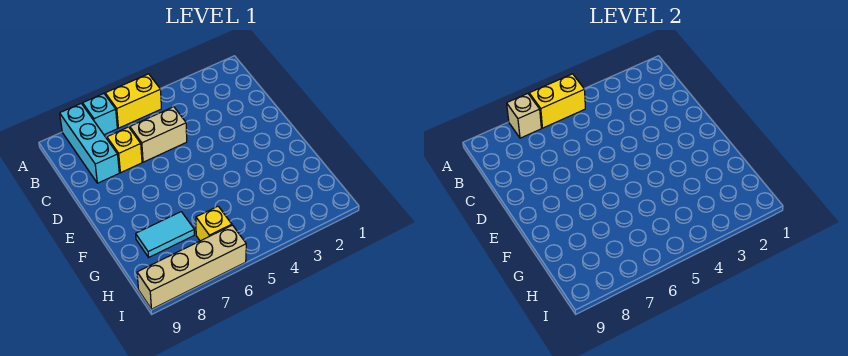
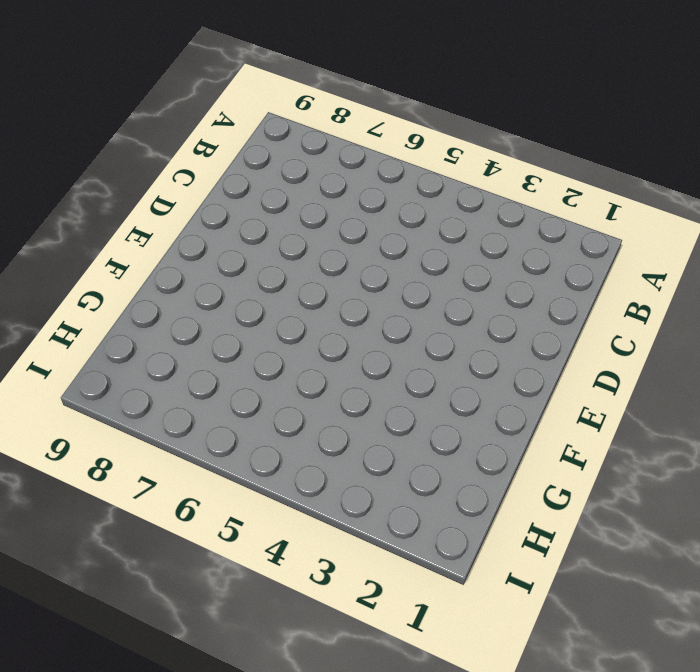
none -> yellow 1x2 brick [105,74,161,128]
none -> cyan 1x1 brick [83,94,117,135]

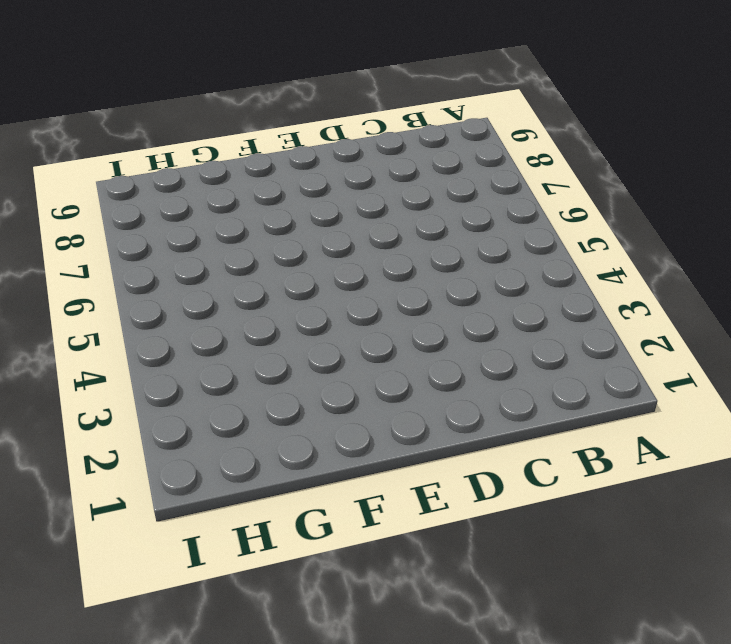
none -> yellow 1x2 brick [105,74,161,128]
none -> cyan 1x1 brick [83,94,117,135]

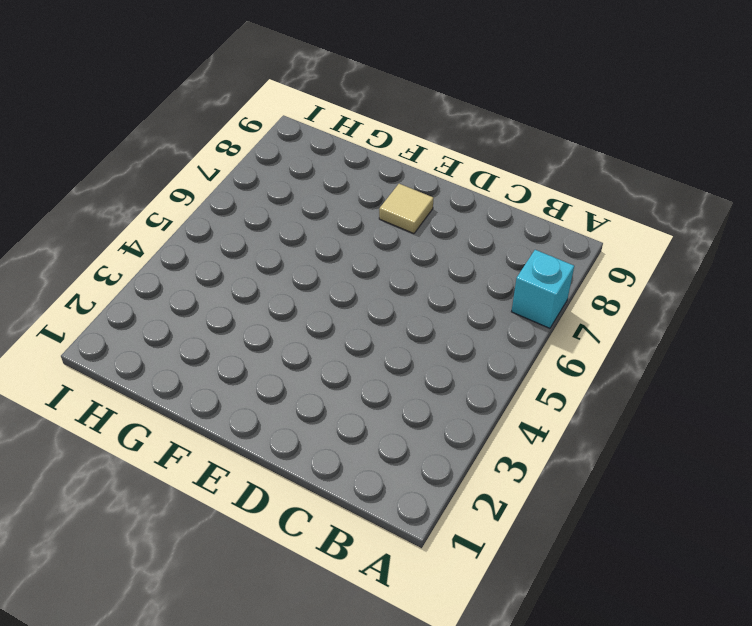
tan 1x1 tile [379,184,433,234] -> none
none -> yellow 1x2 brick [105,74,161,128]
none -> cyan 1x3 brick [60,104,119,183]

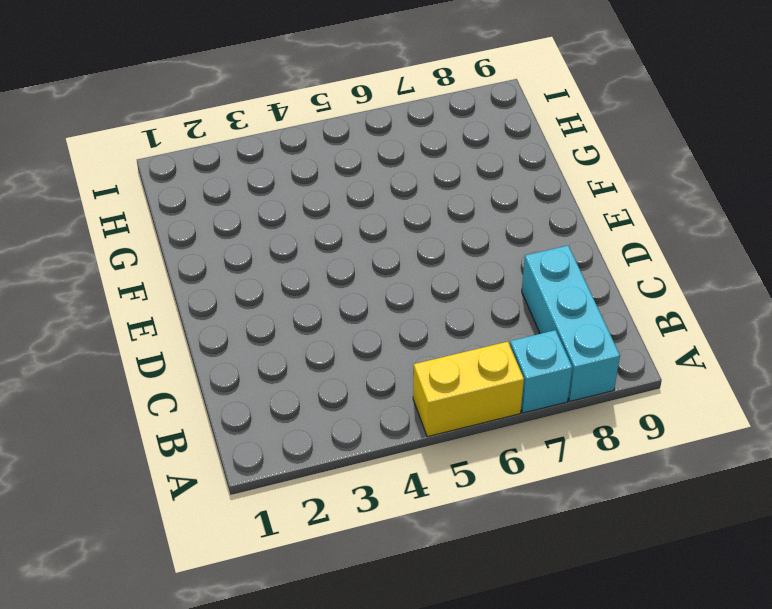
none -> tan 1x2 brick [130,107,187,162]
none -> yellow 1x1 brick [107,127,142,173]

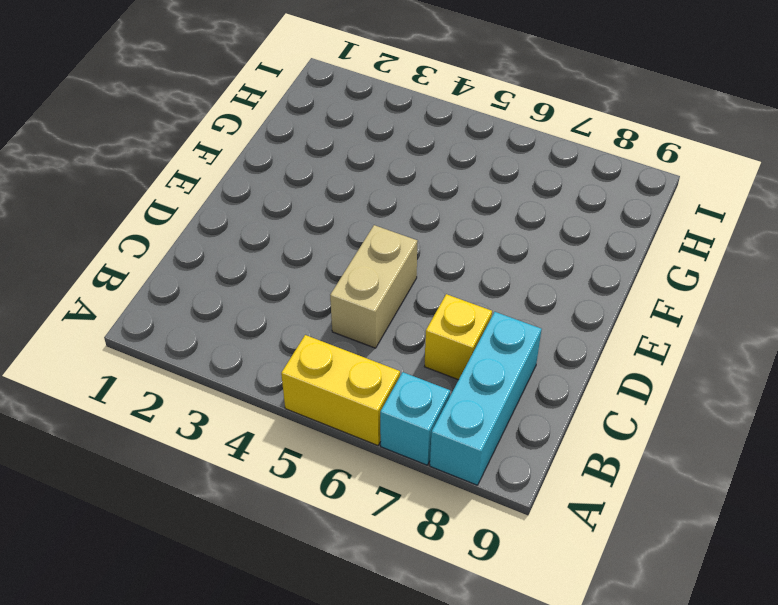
tan 1x2 brick [330,225,417,348] -> tan 1x2 brick turned to [130,107,187,162]
none -> cyan 1x2 tile [136,212,194,257]
none -> yellow 1x1 brick [196,206,232,241]

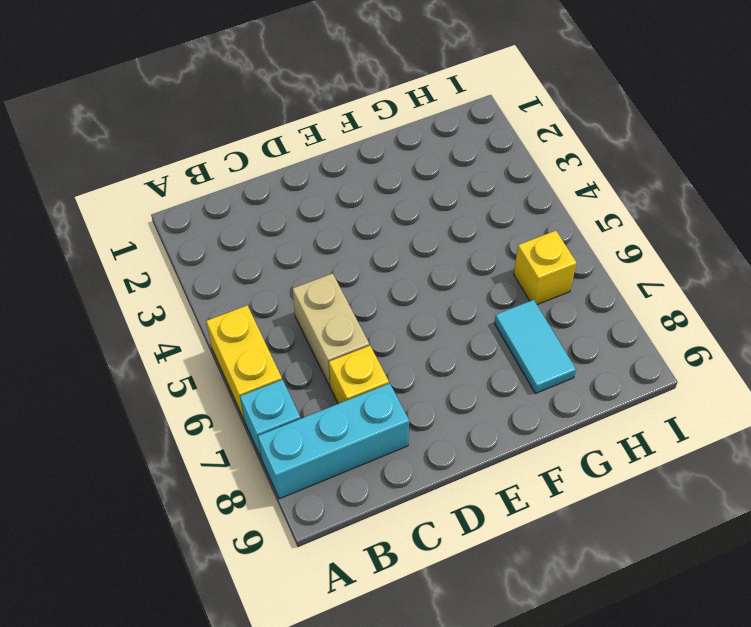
none -> tan 1x4 brick [137,225,246,309]
none -> yellow 1x2 brick [529,74,585,128]

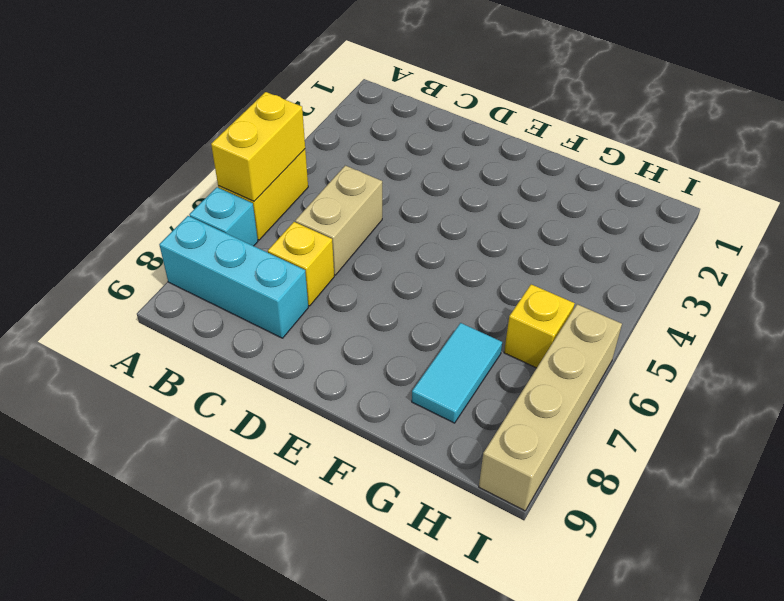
none -> tan 1x1 brick [507,94,541,138]

